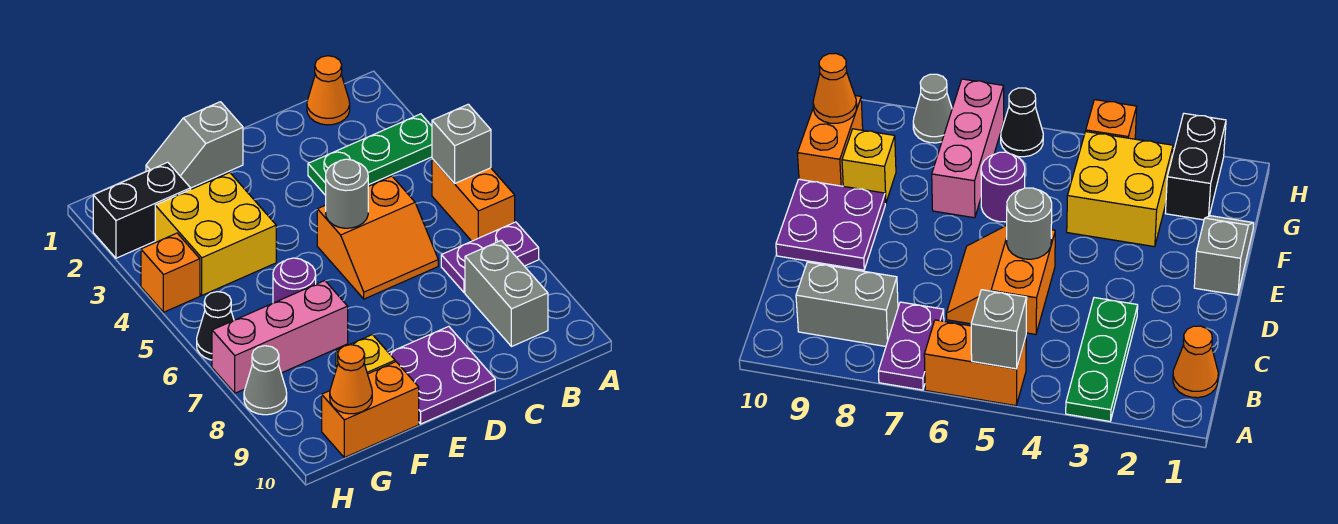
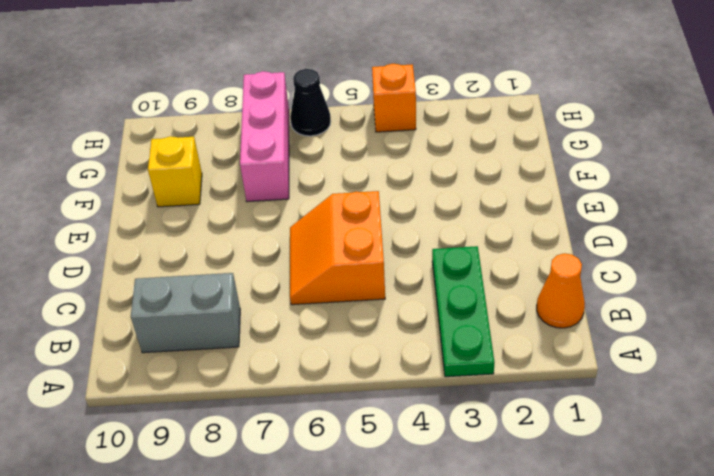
none -> orange 1x2 brick [432,159,515,241]
none -> purple 1x2 plate [441,222,539,292]
none -> purple 2x2 plate [389,326,495,424]

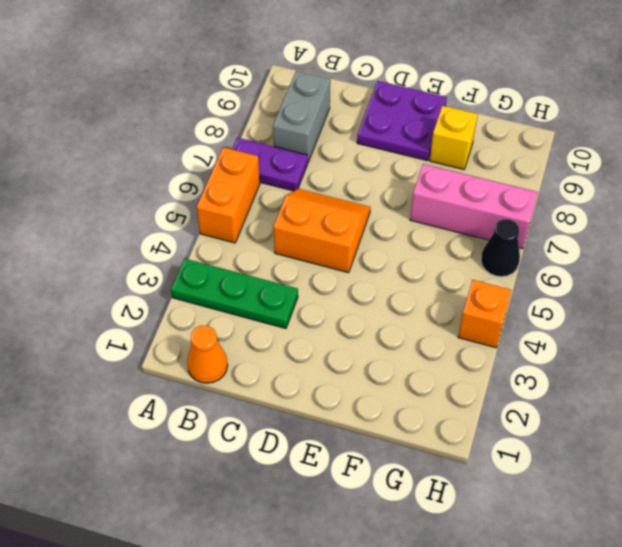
none -> grey 1x2 slope [146,102,243,188]
none -> yellow 2x2 brick [155,173,276,295]
none -> purple 1x1 round brick [273,258,316,303]

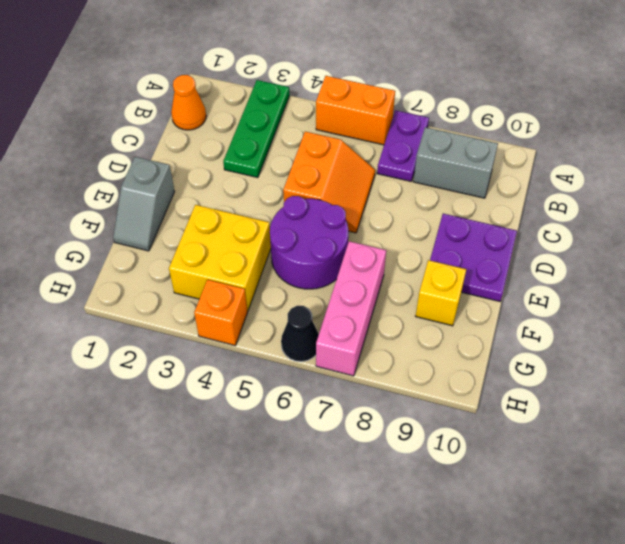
purple 2x2 round brick [270,196,348,289] -> purple 1x1 round brick [273,258,316,303]
none -> orange 1x2 brick [322,362,419,458]
none -> black 1x2 brick [93,162,191,258]
none -> grey 1x1 cone [244,346,287,415]

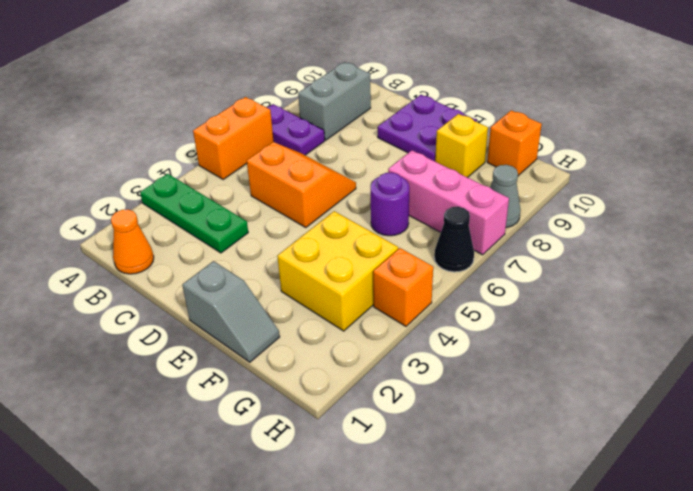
orange 1x1 brick [487,110,542,176] -> orange 1x2 brick [322,362,419,458]
none -> black 1x2 brick [93,162,191,258]
none -> grey 1x1 brick [432,104,491,184]
none -> grey 1x1 round brick [326,159,368,228]

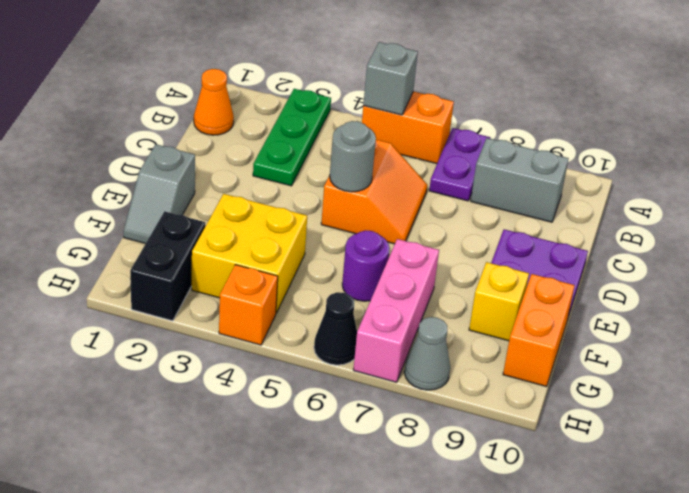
none -> orange 1x1 cone [330,345,372,414]

